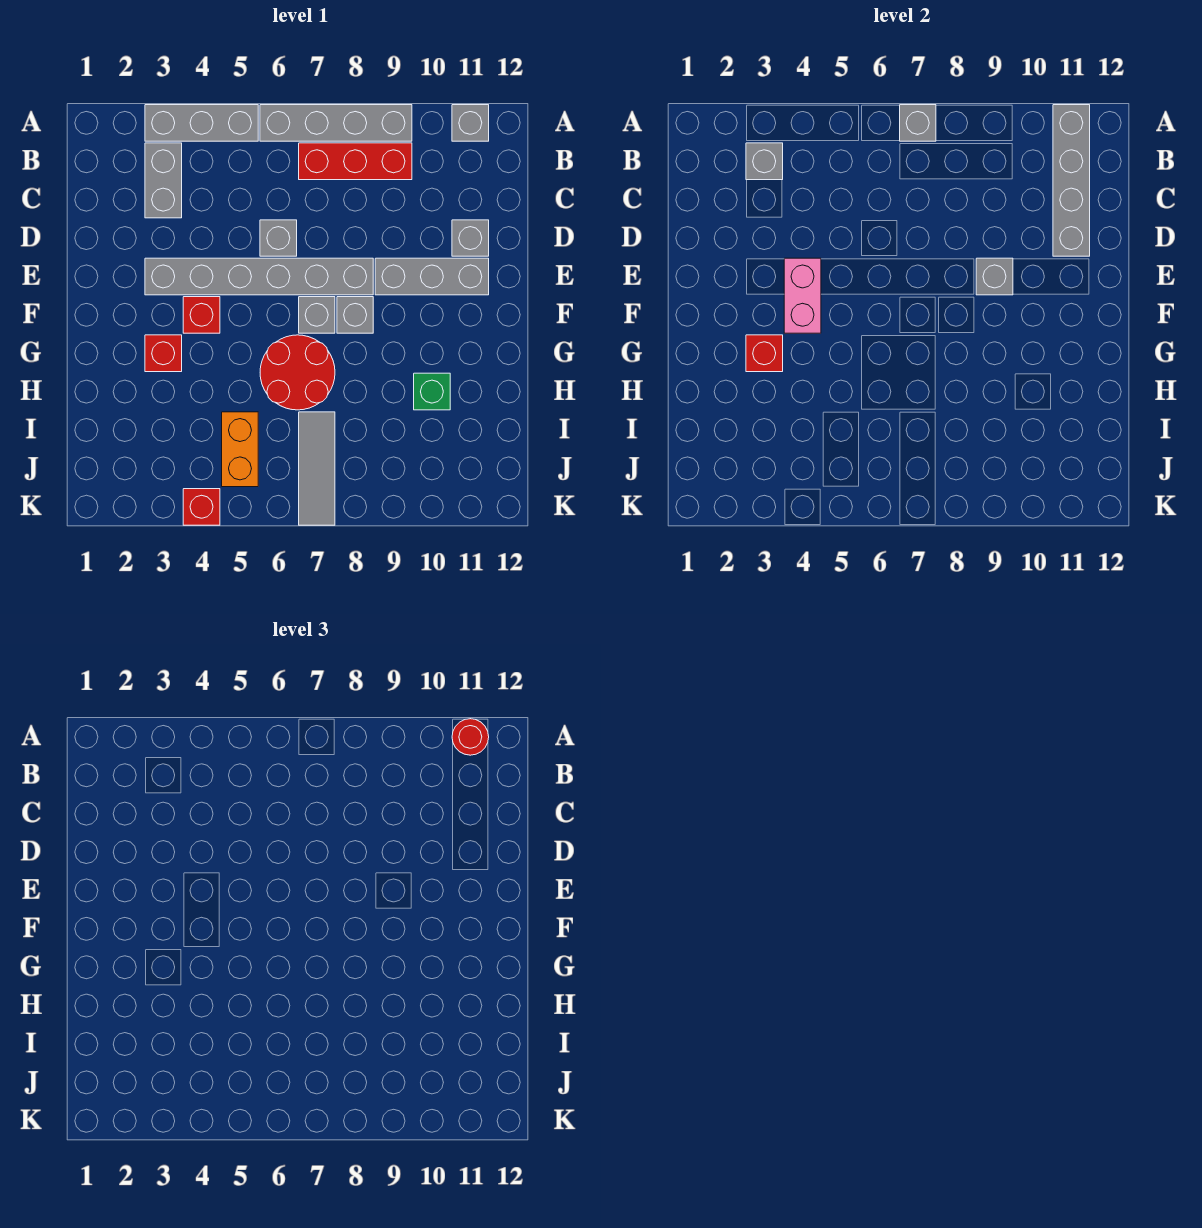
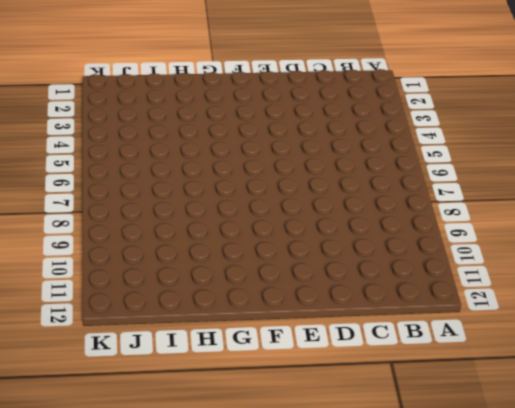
none -> grey 1x3 brick [145,105,258,141]
none -> grey 1x4 brick [260,105,412,141]
none -> grey 1x1 brick [452,105,489,141]

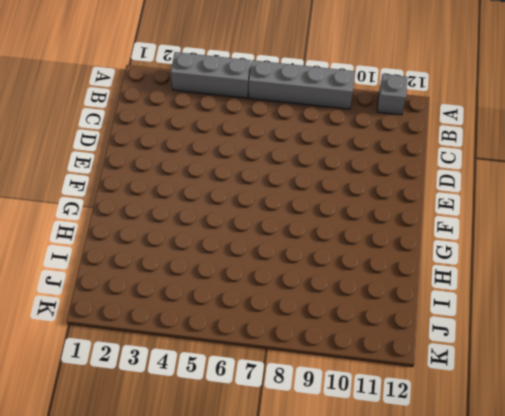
none -> grey 1x2 brick [145,143,182,218]
none -> red 1x3 brick [299,143,412,180]
none -> grey 1x1 brick [260,220,297,256]

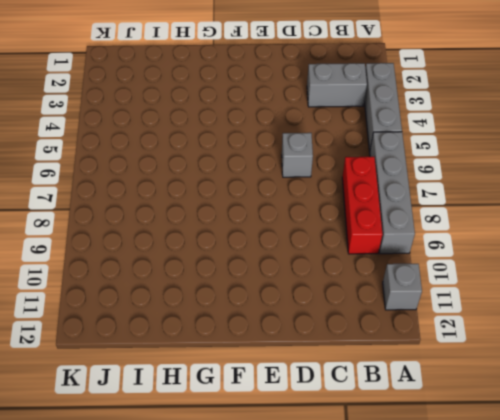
none -> grey 1x1 brick [452,220,489,256]
none -> grey 1x6 brick [145,258,373,295]
none -> grey 1x3 brick [375,258,489,295]

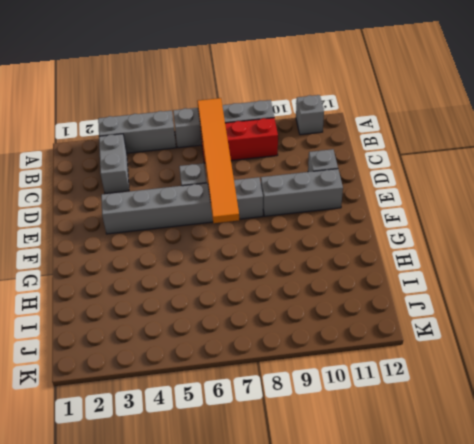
orange 1x6 tile [197,98,239,223] -> grey 1x1 brick [900,105,936,141]
none -> red 1x1 brick [183,297,220,333]
none -> grey 1x1 brick [299,297,335,333]
none -> grey 1x1 brick [337,297,373,333]

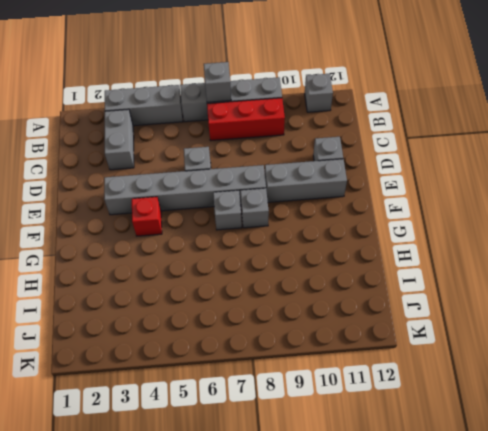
none -> red 1x1 brick [145,335,182,372]
none -> red 2x2 round brick [260,335,335,410]
none -> green 1x1 brick [414,373,450,410]

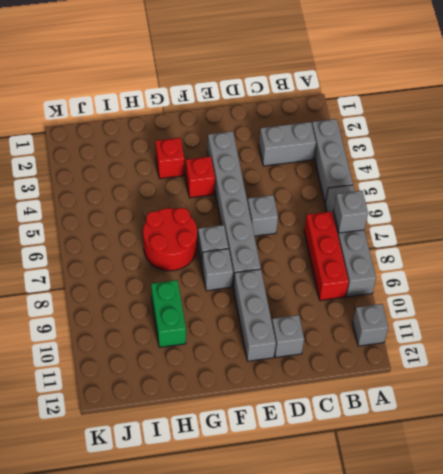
green 1x2 brick [151,280,186,347] -> green 1x1 brick [414,373,450,410]
none -> orange 1x2 brick [222,412,258,487]
none -> grey 1x3 tile [299,412,335,525]
none -> red 1x1 brick [183,489,220,525]

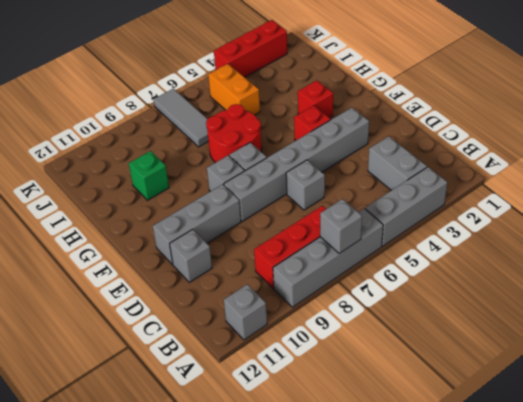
red 1x3 brick [214,20,287,77] -> red 1x1 brick [183,489,220,525]
none -> grey 1x4 brick [1053,105,1090,256]
none -> grey 1x1 brick [746,143,783,180]
none -> pink 1x2 brick [784,258,821,333]

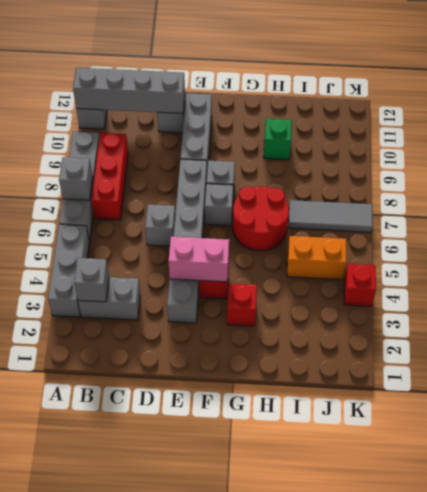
none -> grey 1x1 brick [976,258,1013,295]
none -> red 1x1 brick [746,335,783,372]
none -> red 1x1 round brick [452,719,489,755]

